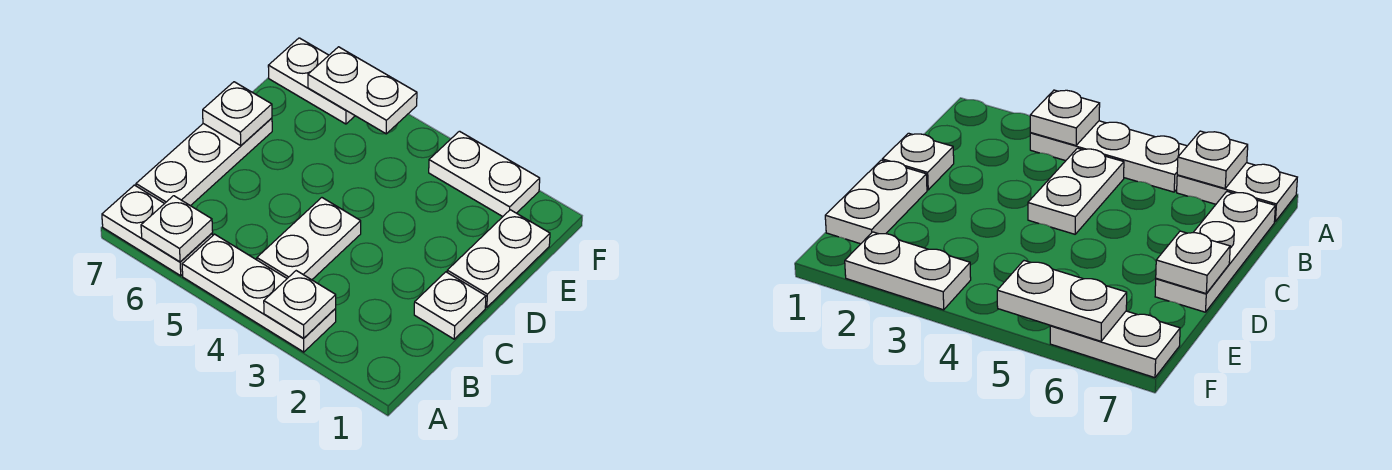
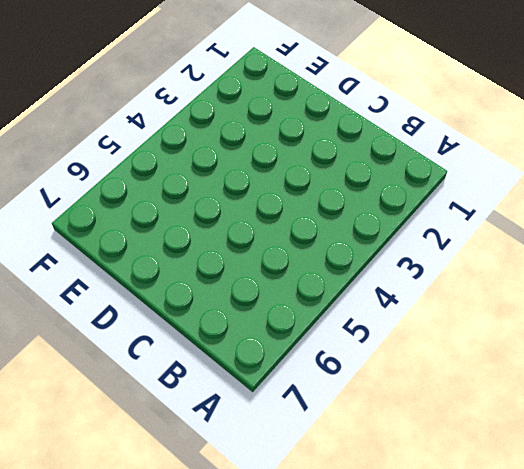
none -> white 1x3 plate [182,234,336,352]
none -> white 1x2 plate [102,185,213,276]
none -> white 1x2 plate [257,198,361,280]

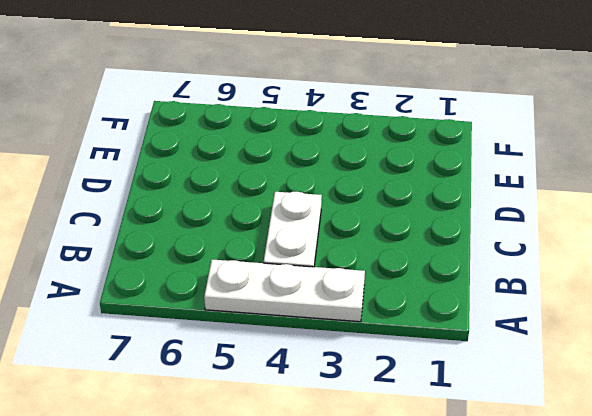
none -> white 1x2 plate [102,185,213,276]
none -> white 1x3 plate [136,118,272,206]
none -> white 1x1 plate [414,272,486,339]

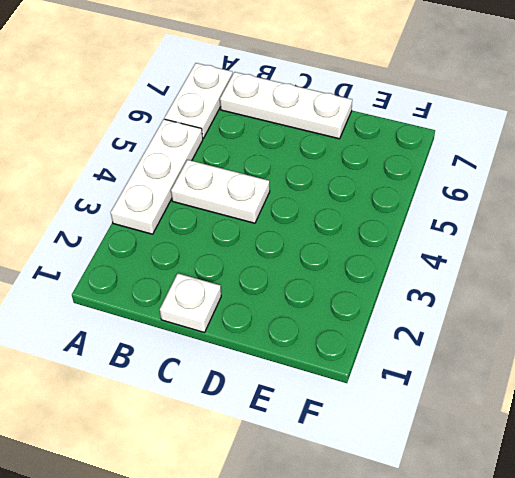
none -> white 1x2 plate [447,210,550,307]
none -> white 1x2 plate [429,131,540,217]
none -> white 1x2 plate [268,38,355,124]

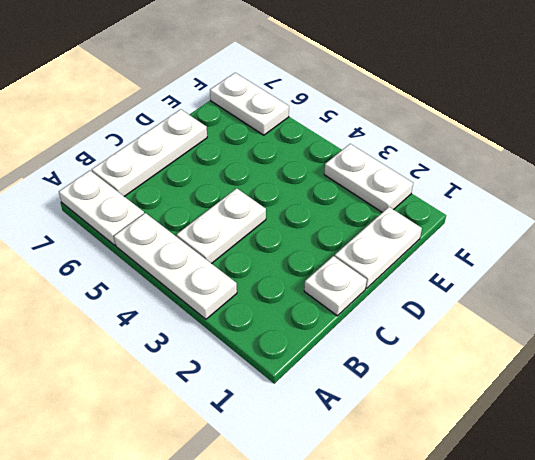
none -> white 1x1 plate [264,271,336,338]
none -> white 1x1 plate [141,196,213,262]
none -> white 1x1 plate [203,82,272,146]

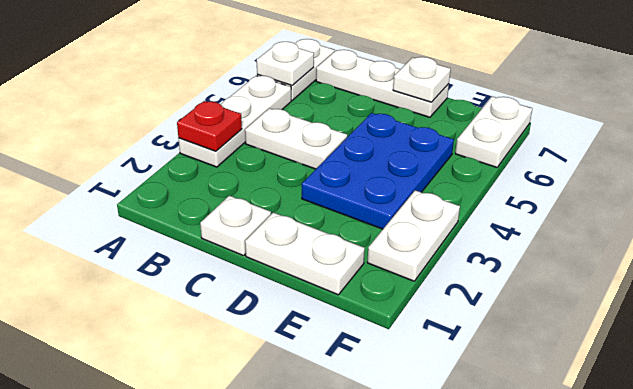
red 1x1 plate [177,101,242,151] -> white 1x1 plate [264,271,336,338]
blue 2x3 plate [302,113,454,229] -> none
none -> white 1x2 plate [308,47,417,134]

